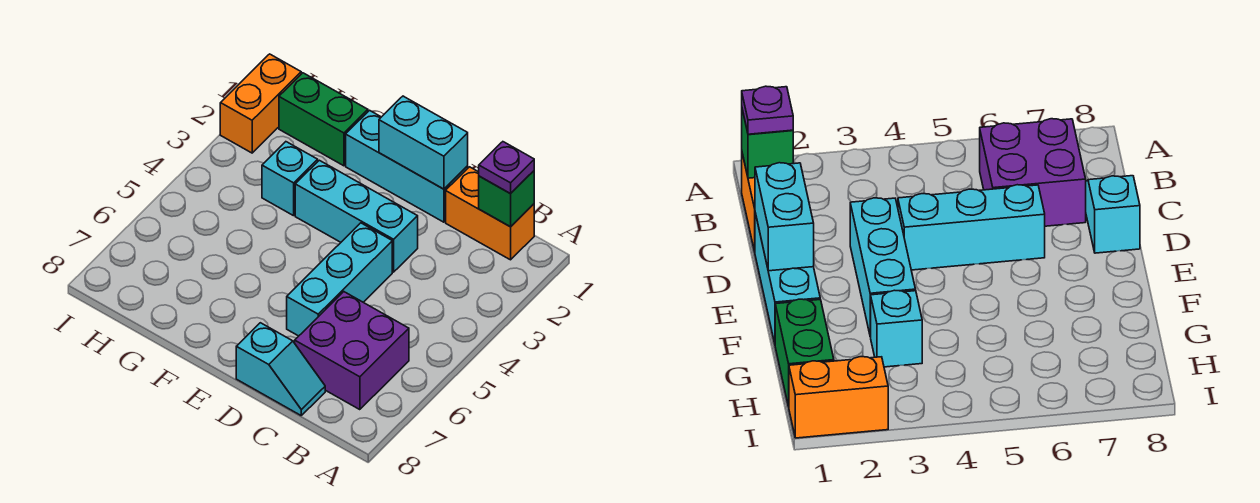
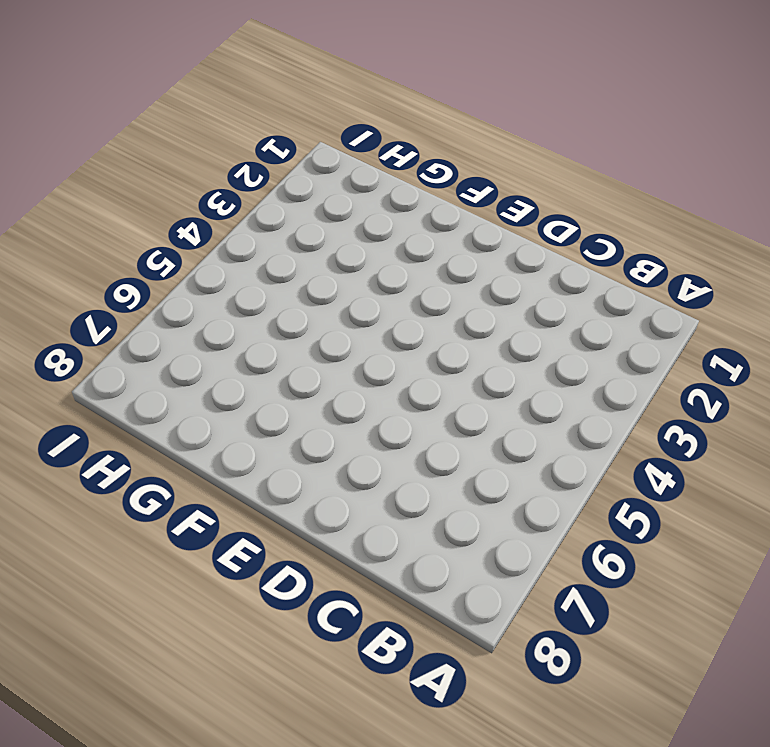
none -> orange 1x2 brick [446,167,534,260]
none -> purple 2x2 brick [295,292,409,410]
none -> cyan 1x2 slope [236,323,325,415]

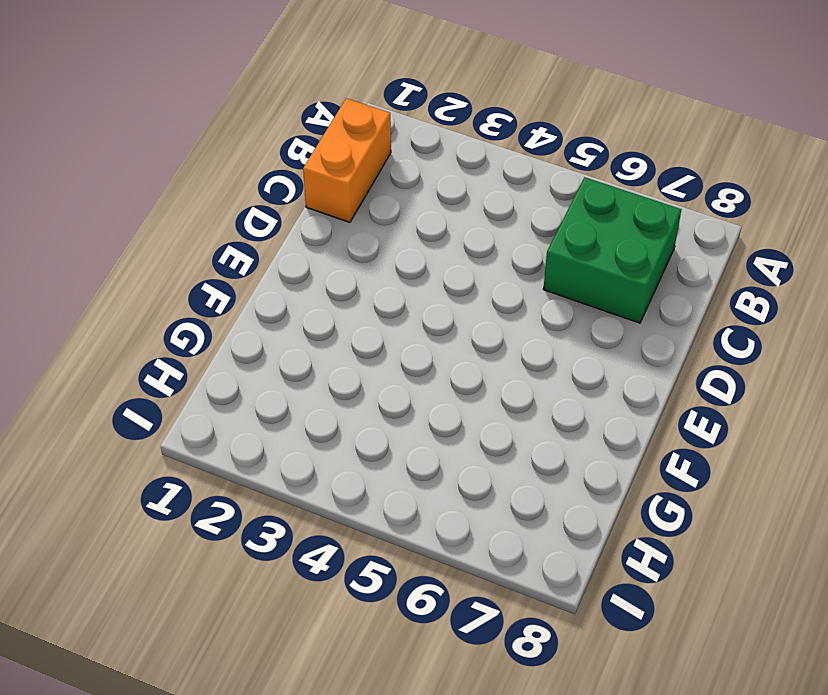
green 2x2 brick [543,177,681,323] -> purple 2x2 brick [295,292,409,410]
none -> cyan 1x2 slope [236,323,325,415]
none -> cyan 1x3 brick [346,110,468,222]
none -> cyan 1x3 brick [295,160,418,272]

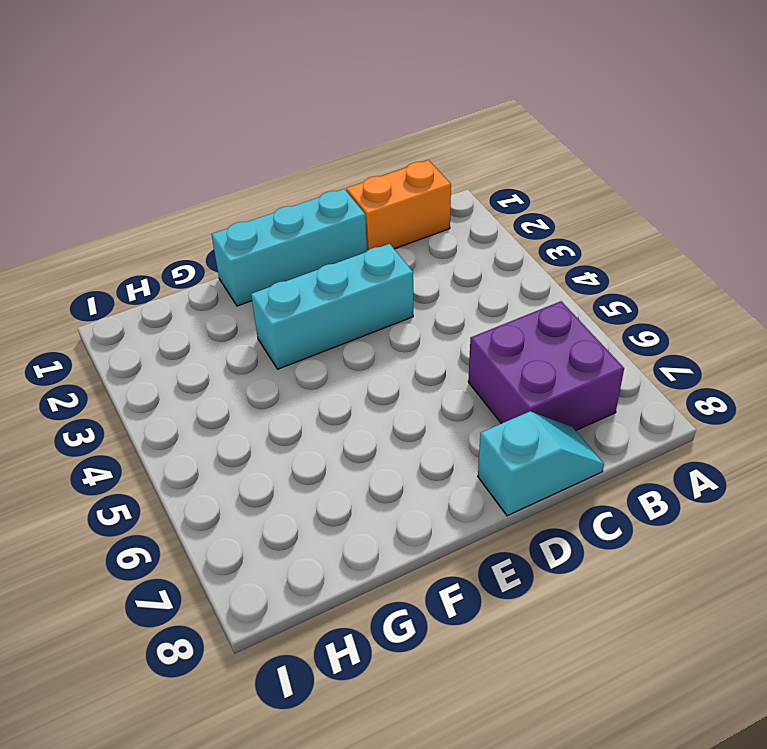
none -> cyan 1x3 brick [287,223,392,336]
none -> green 1x2 brick [279,73,368,166]
none -> cyan 1x1 brick [262,142,318,216]

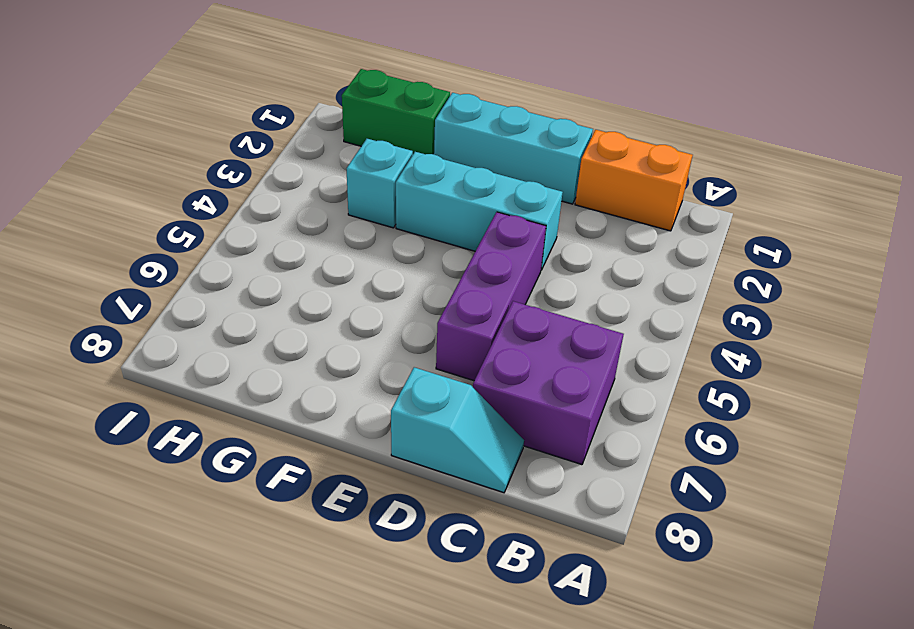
purple 1x3 brick [436,212,546,381] -> cyan 1x3 brick [287,223,392,336]
none -> orange 1x2 brick [220,54,301,153]
none -> green 1x1 brick [479,171,534,227]
none -> cyan 1x2 brick [379,96,468,189]

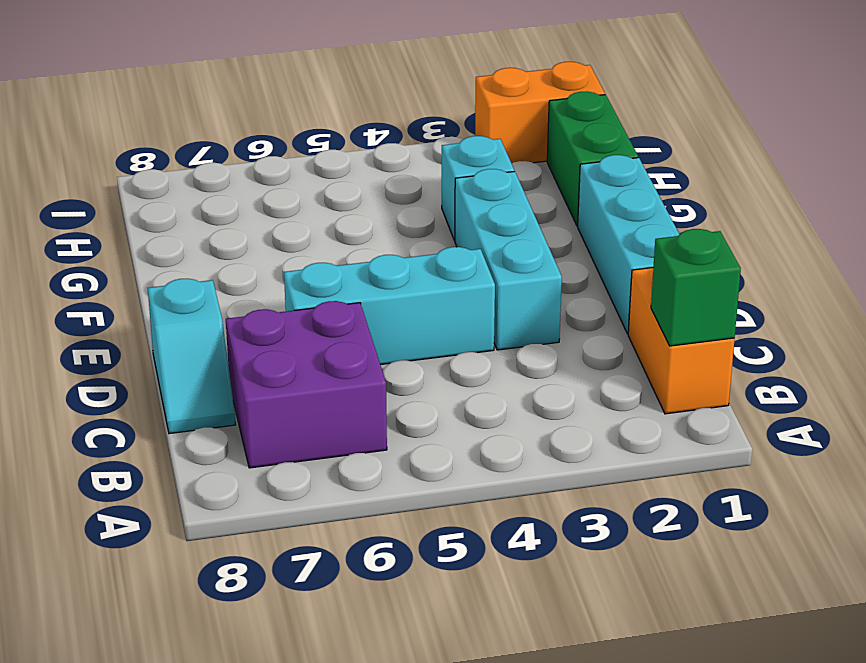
none -> cyan 1x2 brick [379,96,468,189]
none -> purple 1x1 plate [479,142,534,194]

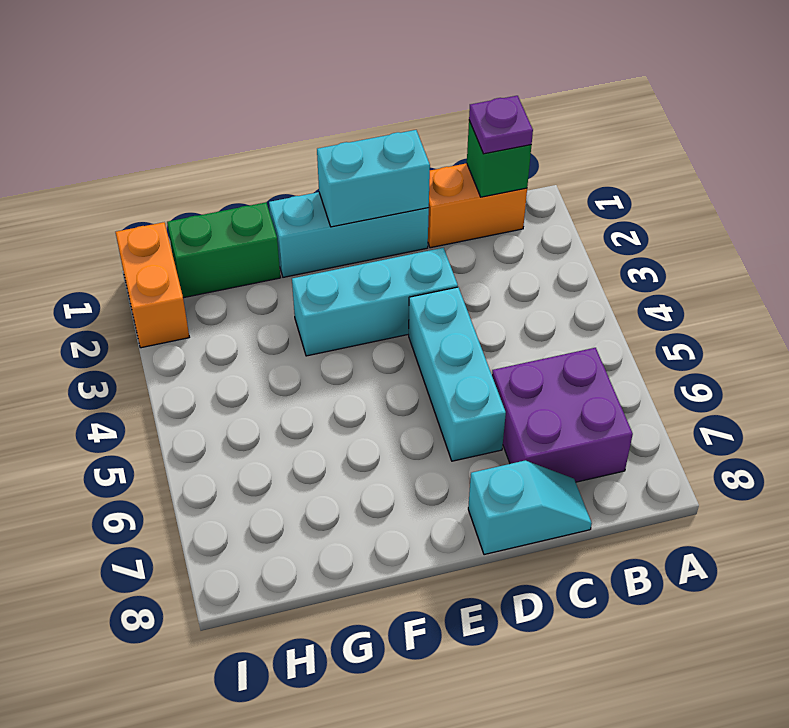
none -> cyan 1x1 brick [262,142,318,216]

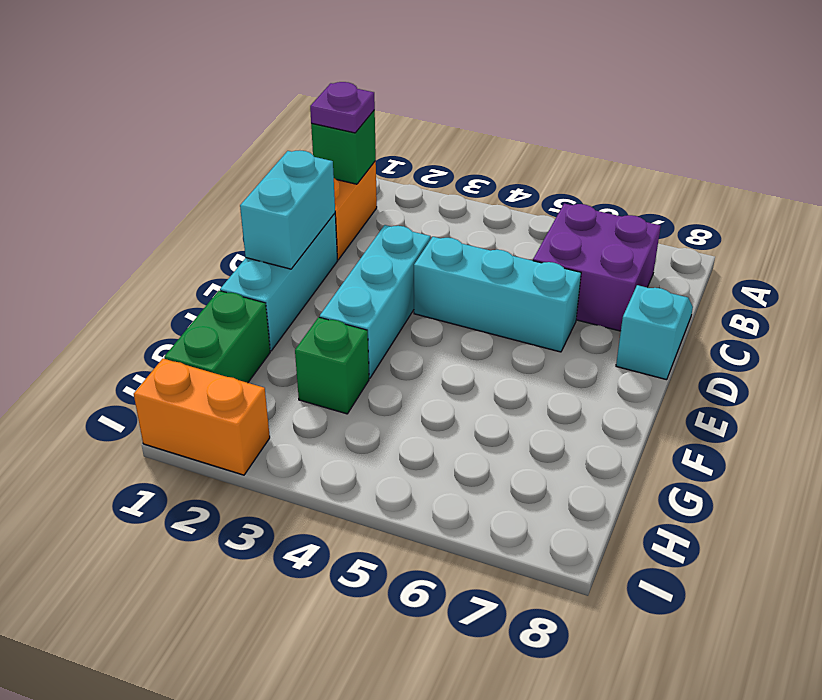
green 1x1 brick [295,317,369,414] -> cyan 1x1 brick [262,142,318,216]

